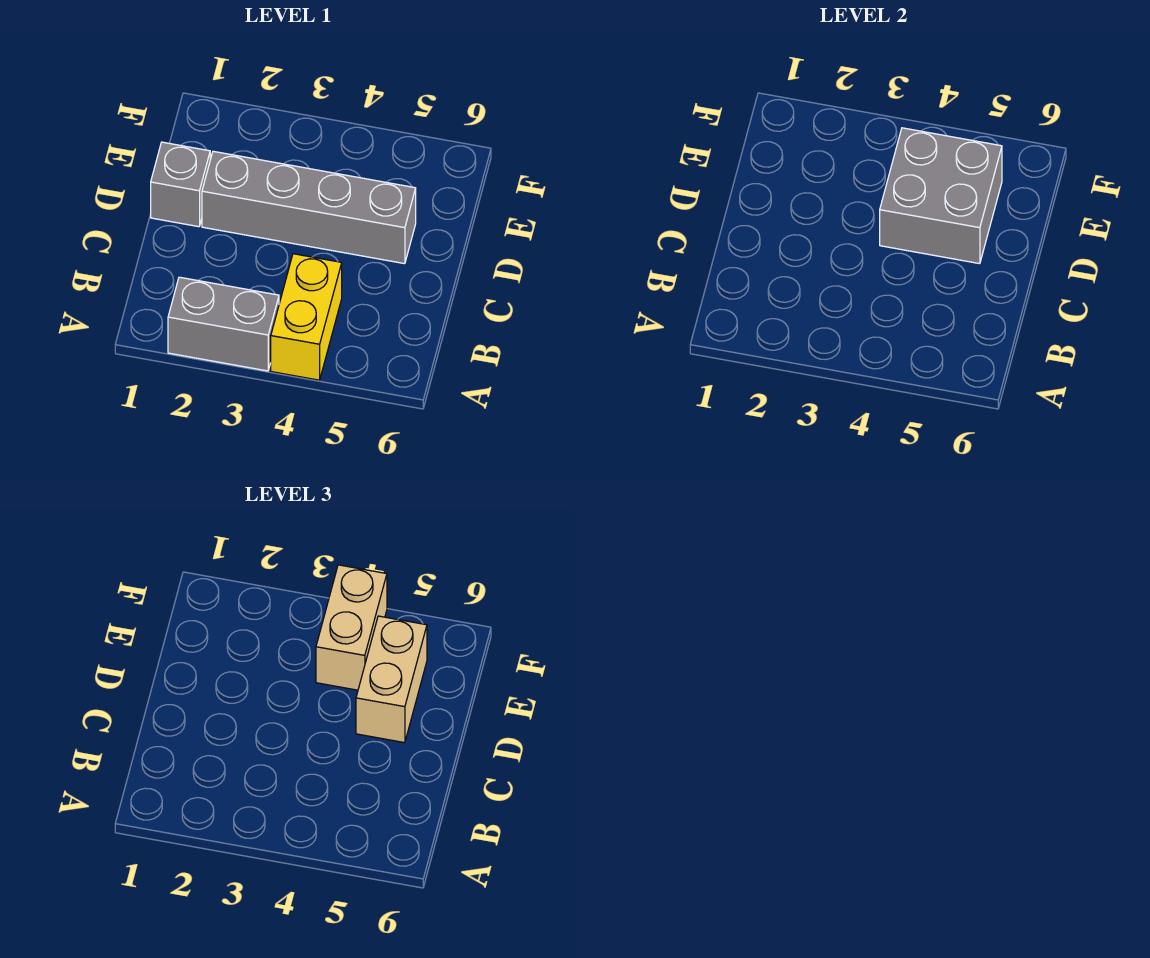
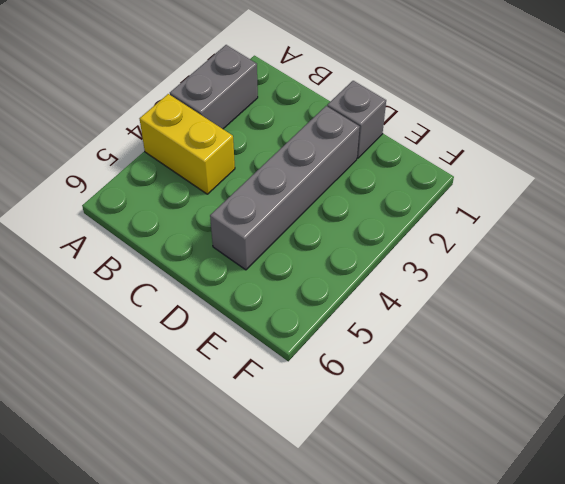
none -> grey 2x2 brick [880,128,1002,264]
none -> tan 1x2 brick [356,616,427,743]

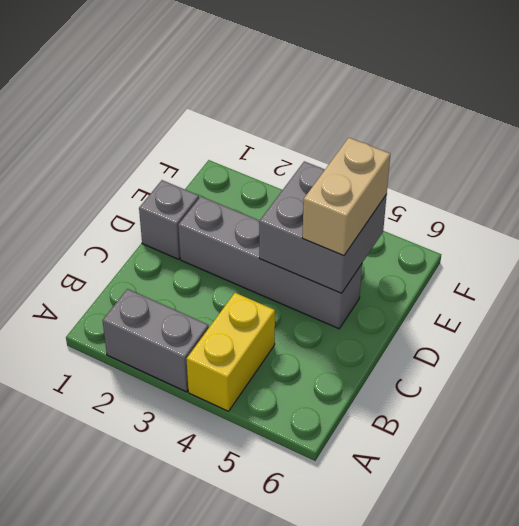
none -> tan 1x2 brick [316,565,387,690]

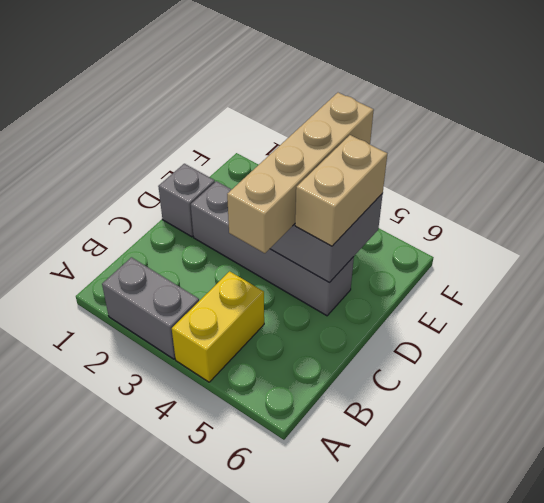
tan 1x4 brick [227,93,374,253] -> tan 1x2 brick [316,565,387,690]

